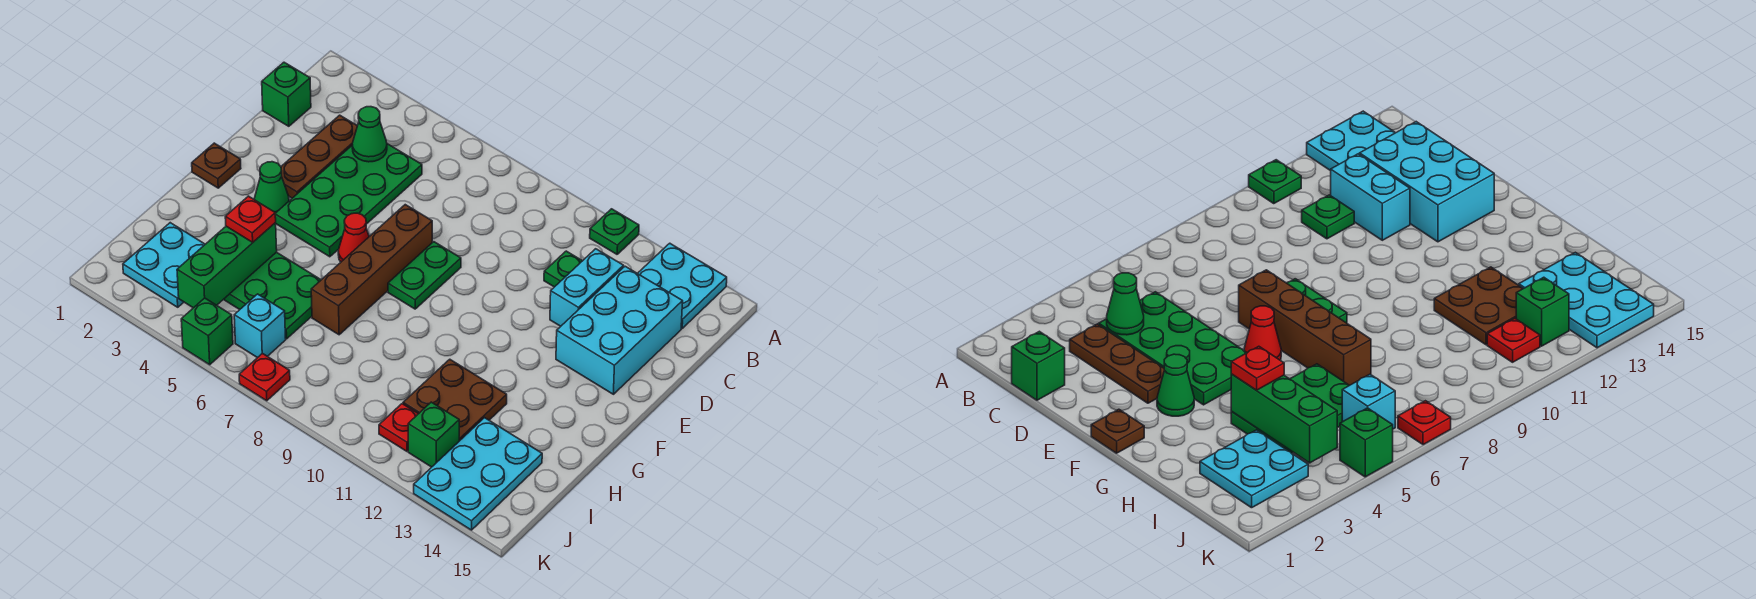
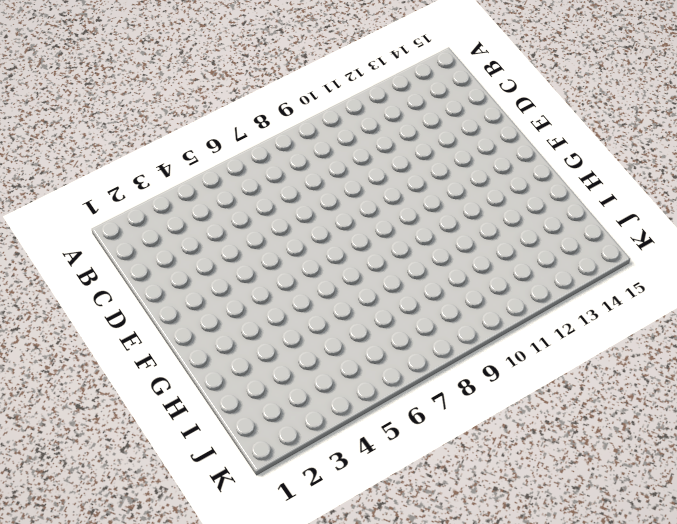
none -> green 1x1 plate [590,209,639,254]
none -> cyan 2x2 plate [638,243,727,328]
none -> green 1x1 brick [262,62,311,126]

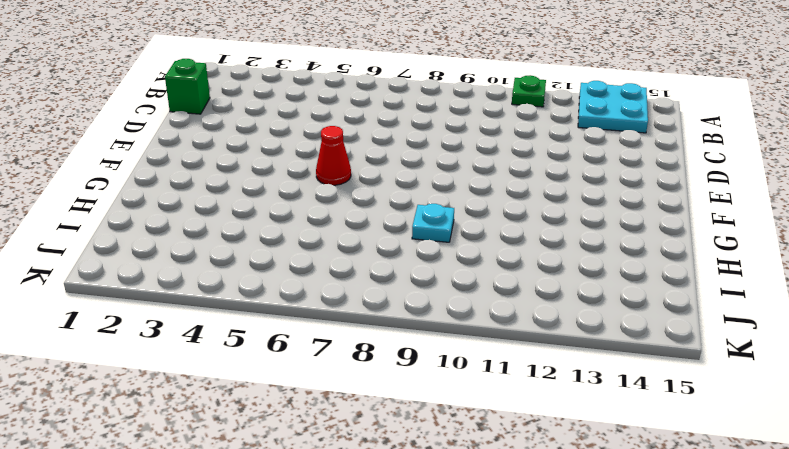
cyan 1x1 plate [412,204,454,242] -> none
none -> brown 1x3 plate [281,115,357,198]
none -> green 2x4 plate [275,144,422,257]
none -> green 1x1 plate [544,251,582,287]

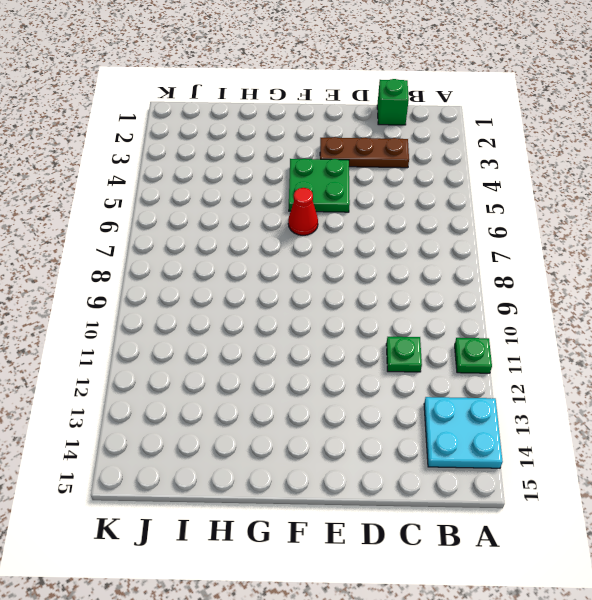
green 2x2 plate [289,159,350,212] -> green 2x4 plate [275,144,422,257]
none -> cyan 1x2 brick [550,249,624,326]
none -> cyan 2x3 brick [556,266,683,394]
none -> brown 1x4 brick [311,205,432,335]

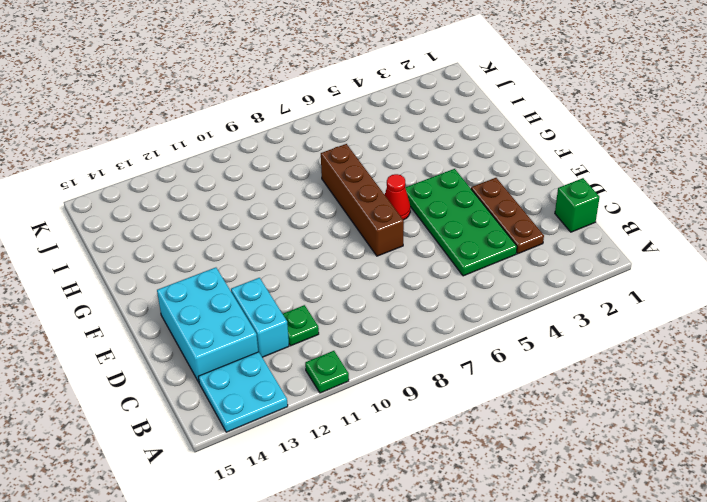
none -> green 1x2 plate [388,242,461,309]
none -> brown 1x1 plate [192,143,241,188]
none -> green 1x1 cone [254,162,289,213]

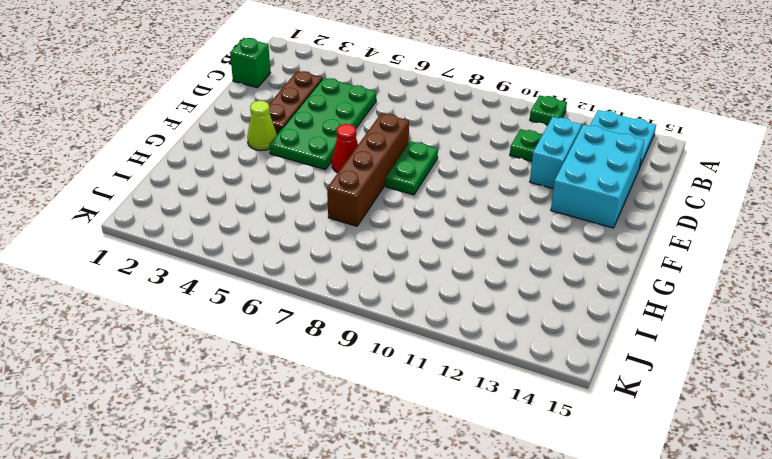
lime 1x1 cone [247,101,277,150] -> green 1x1 cone [254,162,289,213]
none -> brown 1x1 plate [192,143,241,188]
none -> green 2x3 plate [223,252,321,339]
none -> brown 2x2 plate [403,359,507,441]

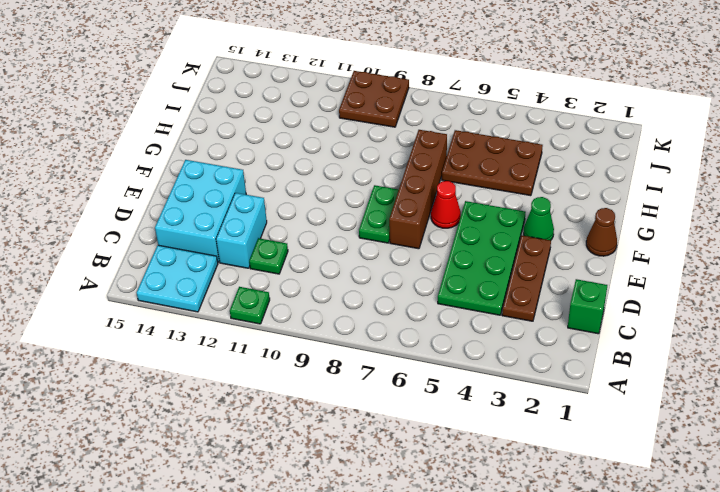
brown 1x1 cone [586,208,617,256] -> brown 1x1 plate [192,143,241,188]
brown 2x3 plate [442,130,543,196] -> green 2x3 plate [223,252,321,339]
brown 2x2 plate [339,71,409,127] -> brown 2x2 plate moved to [403,359,507,441]
none -> cyan 2x2 plate [123,223,205,307]
none -> cyan 2x3 plate [414,418,542,530]
none -> cyan 1x1 brick [234,294,286,358]

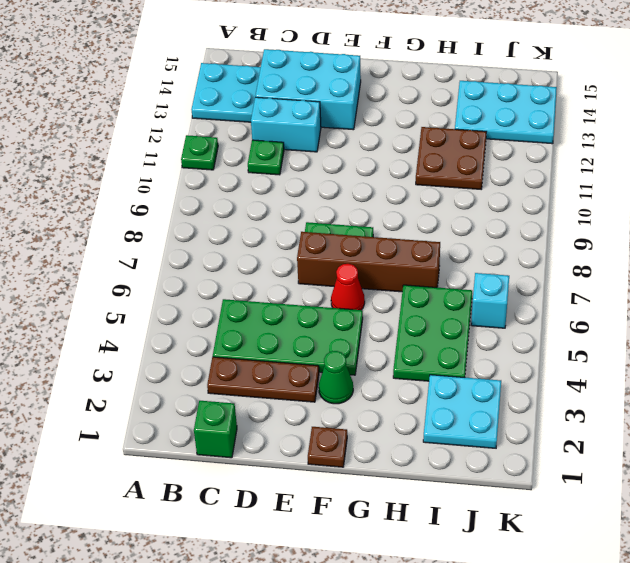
none -> red 1x1 plate [379,404,418,451]
none -> green 1x1 brick [408,402,459,467]
none -> green 1x1 brick [181,298,233,365]

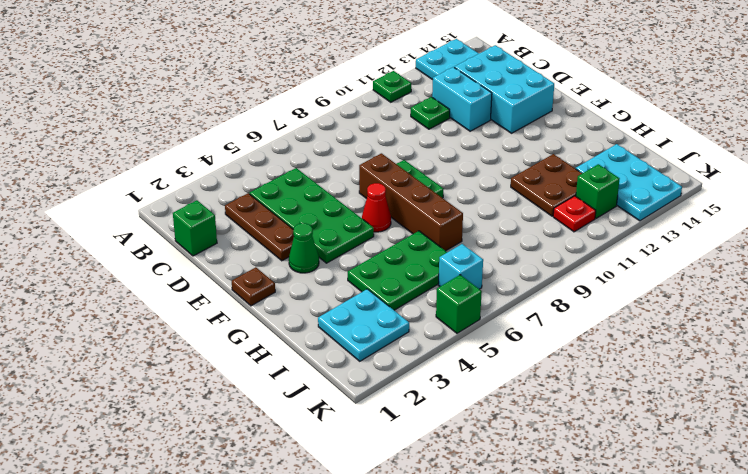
none -> red 1x1 plate [239,353,290,401]
none -> green 1x1 cone [352,107,387,162]
none -> green 1x3 brick [177,223,277,308]

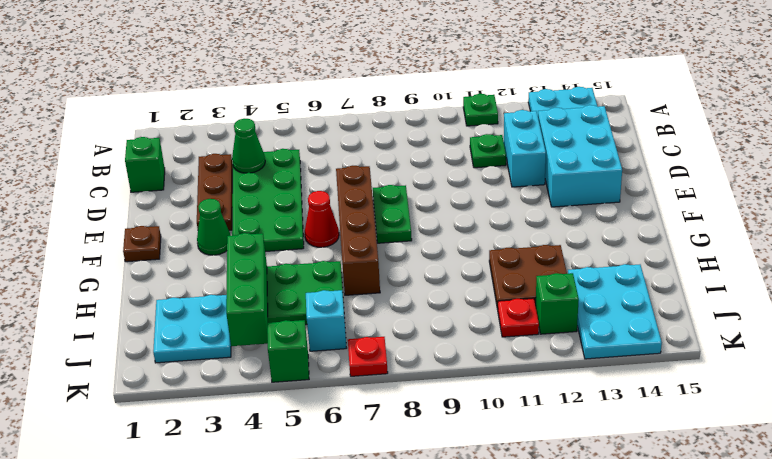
none -> red 1x1 plate [225,196,276,242]

